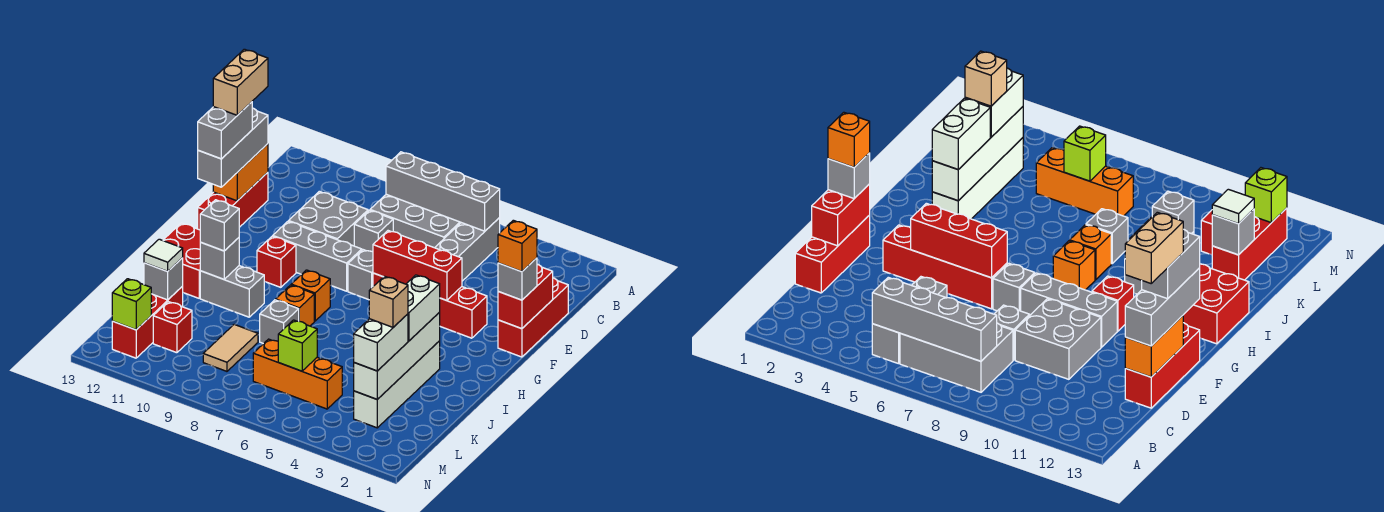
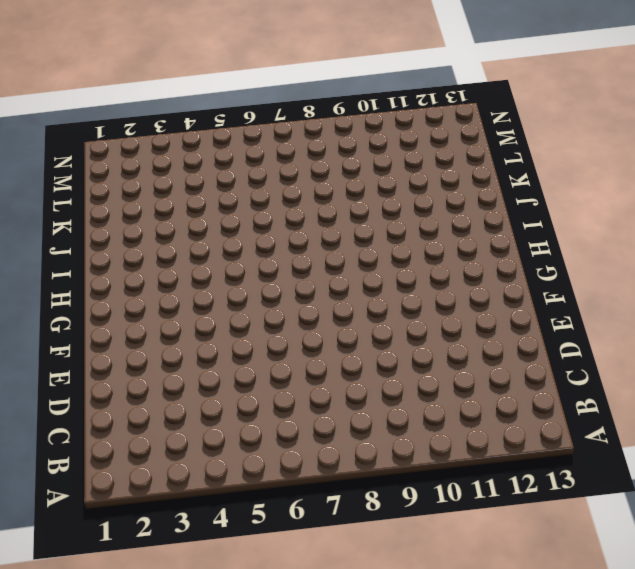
none -> grey 1x3 brick [435,218,500,281]
none -> grey 2x3 brick [370,194,461,248]
none -> red 1x3 brick [498,278,568,357]
none -> grey 1x1 brick [354,210,393,252]

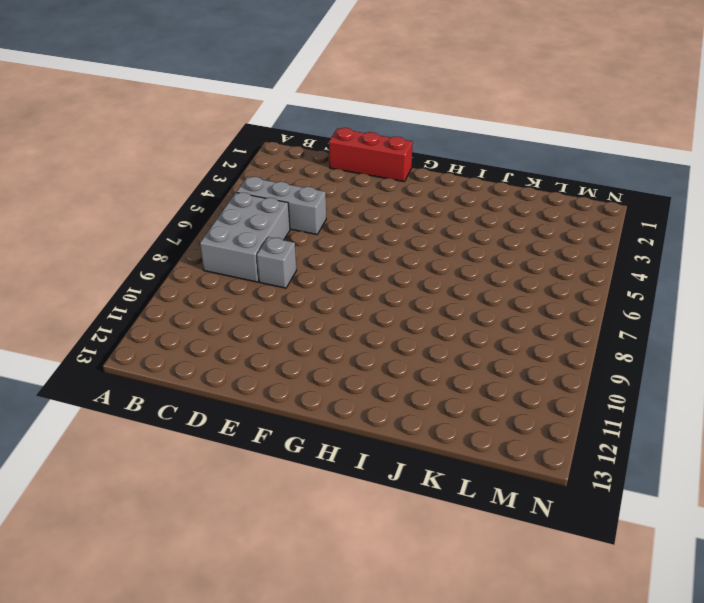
none -> grey 2x2 brick [289,191,368,246]
none -> red 1x3 brick [198,172,268,230]
none -> red 1x4 brick [373,273,487,338]
none -> grey 1x1 brick [348,250,373,300]

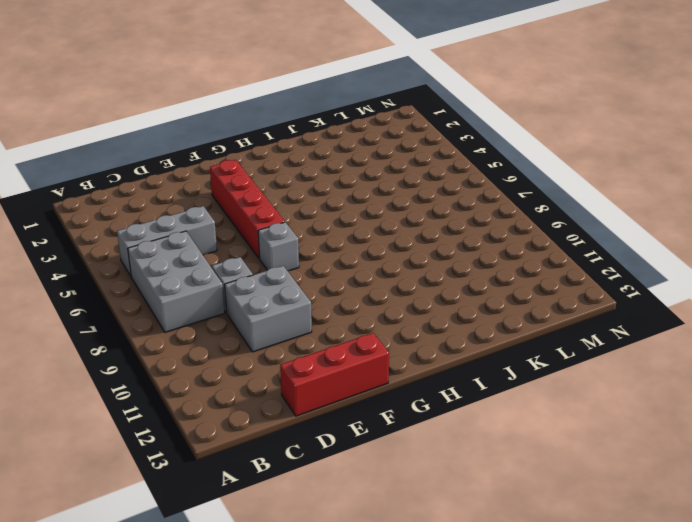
none -> red 1x3 brick [498,278,568,357]
none -> grey 1x3 brick [273,221,362,291]
none -> red 1x1 brick [257,236,296,287]
none -> orange 1x1 brick [291,270,330,321]

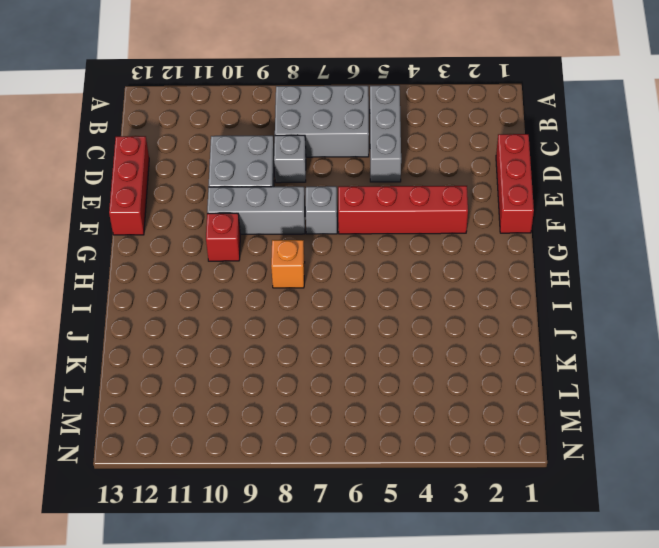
none -> red 2x2 brick [163,223,201,298]
none -> white 1x4 brick [354,341,440,428]
none -> orange 1x1 brick [276,285,314,326]
none -> grey 1x2 brick [200,266,264,317]

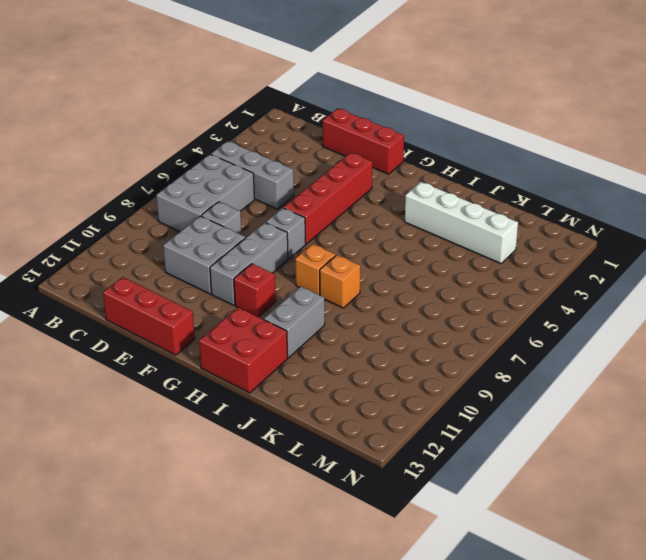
none -> grey 1x1 brick [260,300,299,344]
none -> tan 1x2 tile [203,324,258,371]
none -> red 1x3 brick [112,286,183,358]
none -> orange 1x3 brick [253,339,342,409]

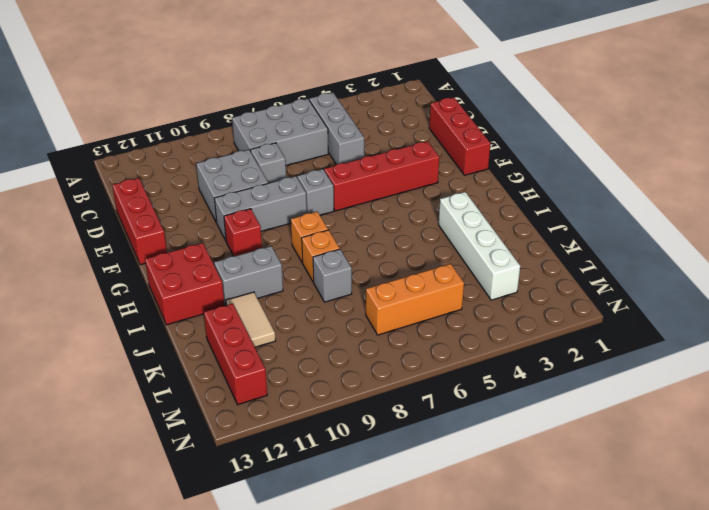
tan 1x2 tile [226,292,276,347] -> tan 1x2 tile moved to [203,324,258,371]
none -> red 1x1 brick [153,302,192,353]
none -> grey 1x4 brick [386,152,500,231]
none -> orange 1x2 brick [213,144,268,201]
none -> red 1x2 brick [498,264,553,329]

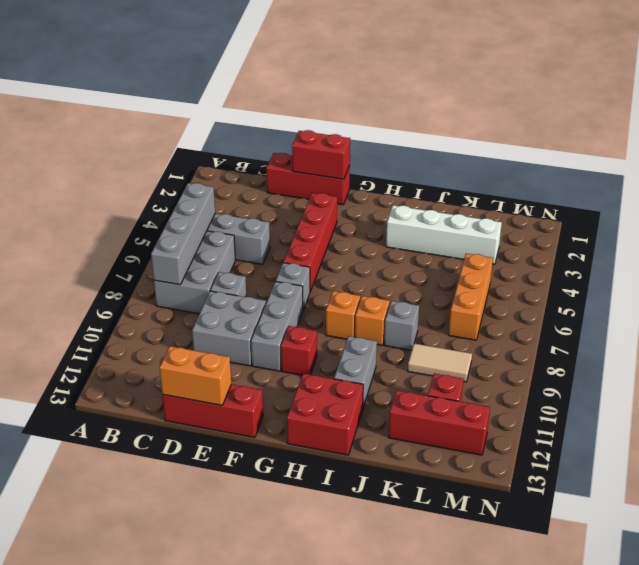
none -> red 1x3 brick [373,231,462,300]
none -> white 1x4 brick [354,313,440,399]
none -> grey 1x1 brick [200,238,239,279]
none -> grey 1x1 brick [144,258,183,300]

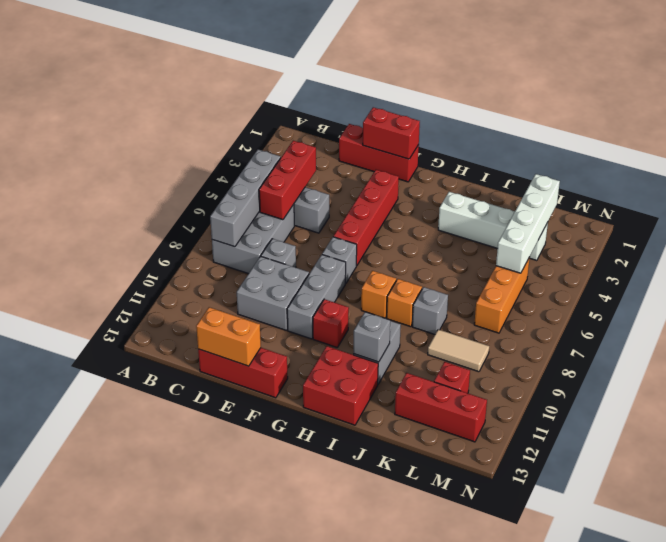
red 1x3 brick [259,141,316,220] -> red 1x3 brick moved to [373,231,462,300]
white 1x4 brick [496,174,560,273] -> white 1x4 brick turned to [354,313,440,399]
none -> grey 1x1 brick [144,258,183,300]
none -> lime 1x1 brick [278,320,317,371]
none -> lime 1x1 brick [112,279,151,330]
none -> grey 1x3 brick [198,108,268,187]

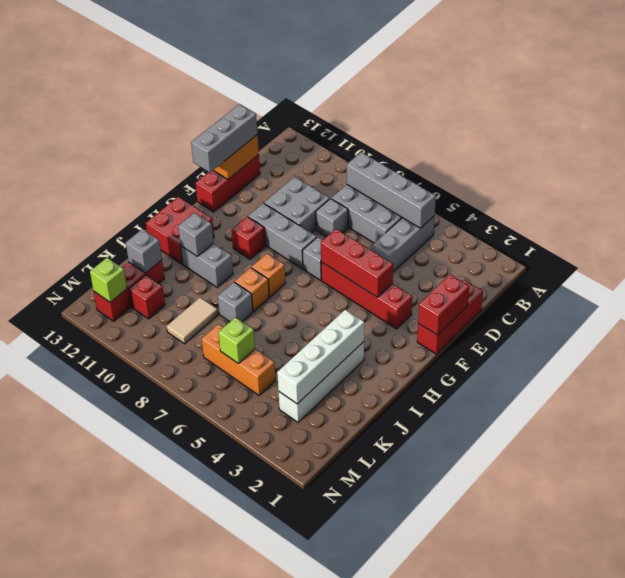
none -> grey 1x1 brick [498,258,537,300]
none -> white 1x2 brick [406,275,440,341]
none -> grey 1x1 brick [200,200,239,251]
none -> white 1x2 brick [354,314,408,371]

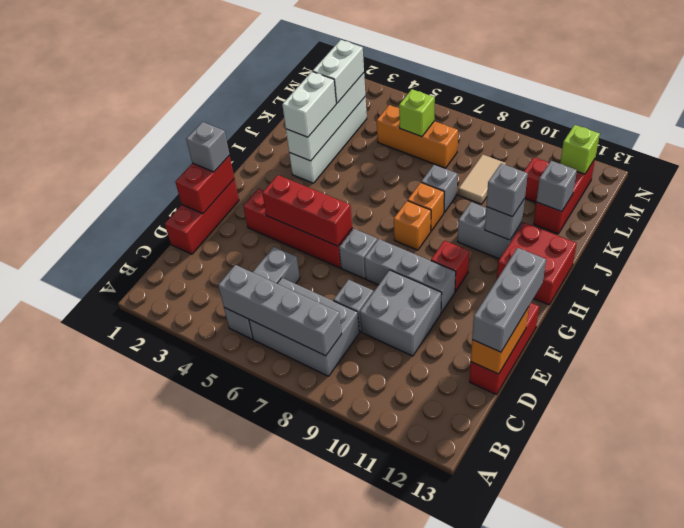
none -> white 1x1 tile [144,239,183,271]
none -> grey 1x2 brick [198,102,252,159]
none -> orange 1x1 brick [498,220,537,272]
none -> tan 1x1 brick [369,276,408,327]

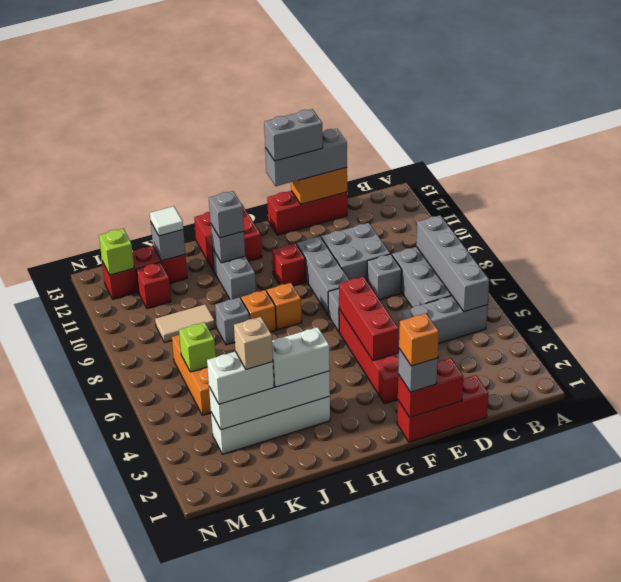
none -> tan 1x2 brick [213,49,268,115]

